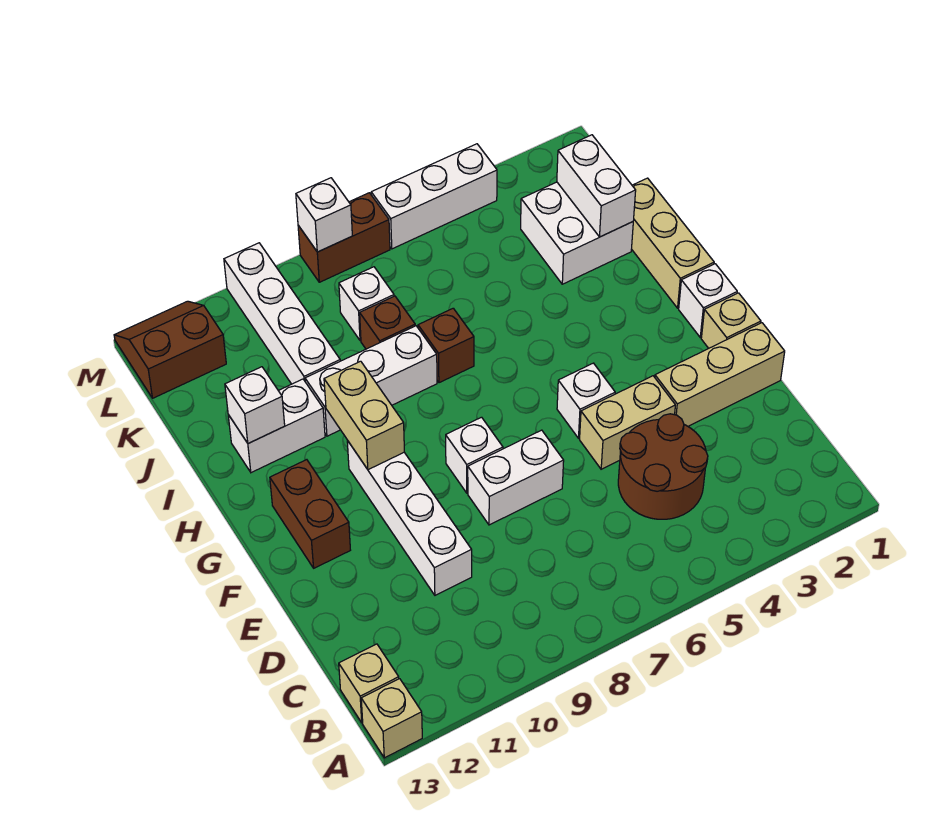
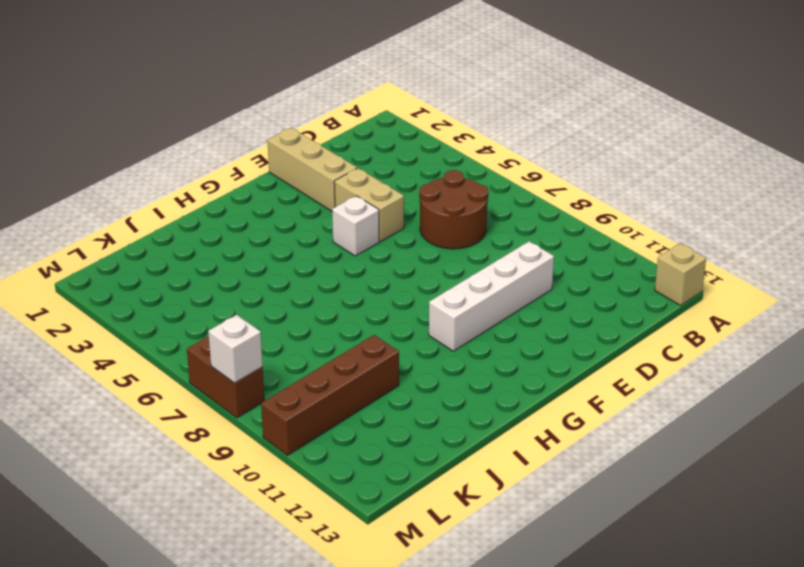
brown 2x2 round brick [419,170,488,249] -> brown 2x2 round brick moved to [618,414,708,519]
brown 1x4 brick [261,335,399,455] -> white 1x4 brick [224,243,340,384]
none -> tan 1x1 brick [339,644,399,723]
none -> white 1x2 brick [468,430,564,525]
none -> tan 1x1 brick [701,293,761,348]

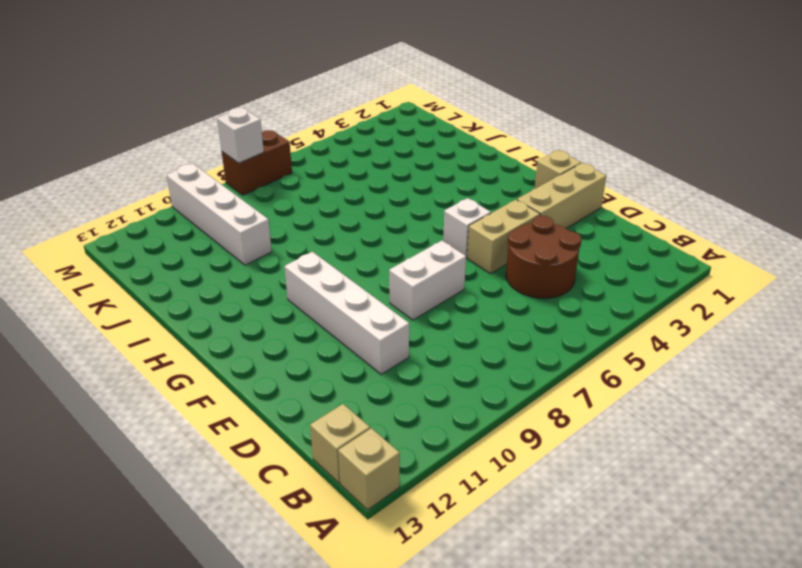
none -> white 1x1 brick [446,417,503,493]
none -> brown 1x2 brick [270,460,350,568]
none -> white 1x1 brick [679,264,737,337]

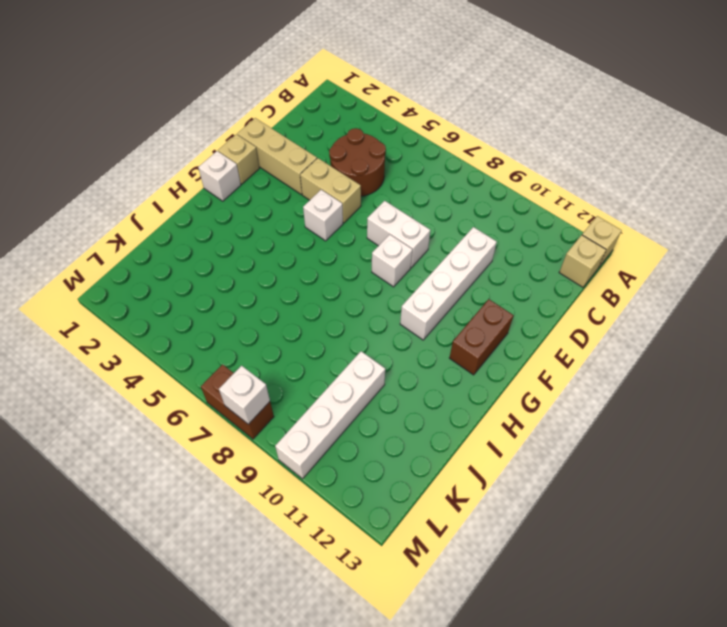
none -> tan 1x3 brick [632,178,714,308]
none -> brown 1x1 brick [418,308,474,383]
none -> white 1x3 brick [305,326,437,436]

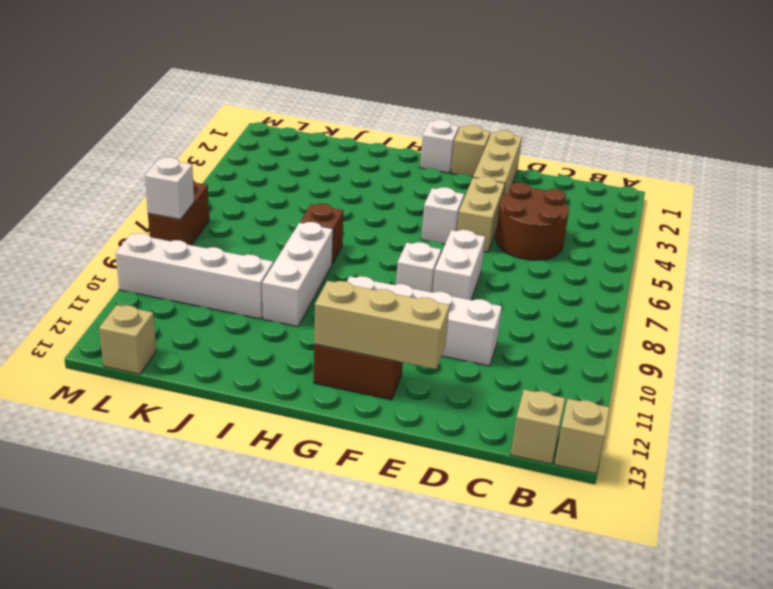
tan 1x3 brick [314,281,450,369] -> tan 1x3 brick moved to [632,178,714,308]
tan 1x1 brick [99,305,156,374] -> brown 2x2 slope [114,301,226,398]
none -> white 1x2 brick [228,379,325,473]
none -> white 2x2 brick [521,182,633,284]
none -> brown 1x1 brick [360,296,415,349]

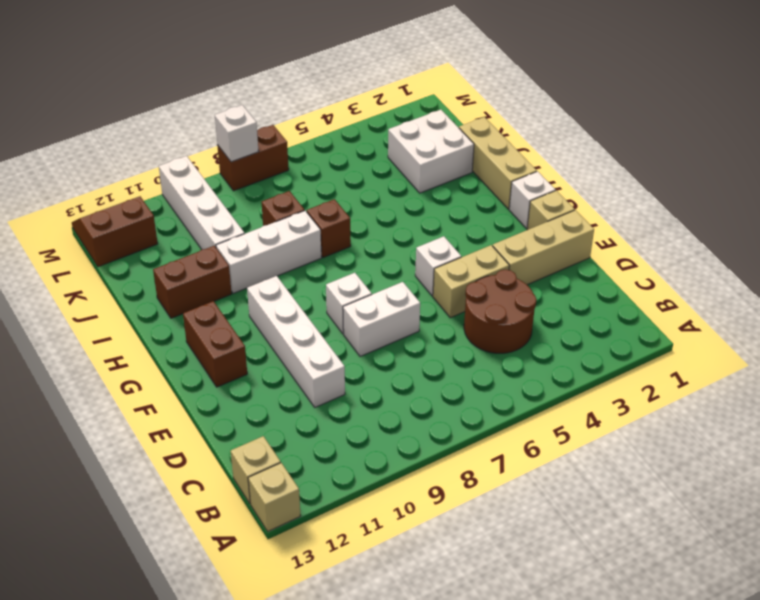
brown 1x2 brick [153,246,232,318] -> white 1x2 brick [228,379,325,473]
none -> white 1x1 brick [339,267,394,341]
none -> white 1x3 brick [371,144,497,249]
none -> tan 1x2 brick [324,361,404,470]

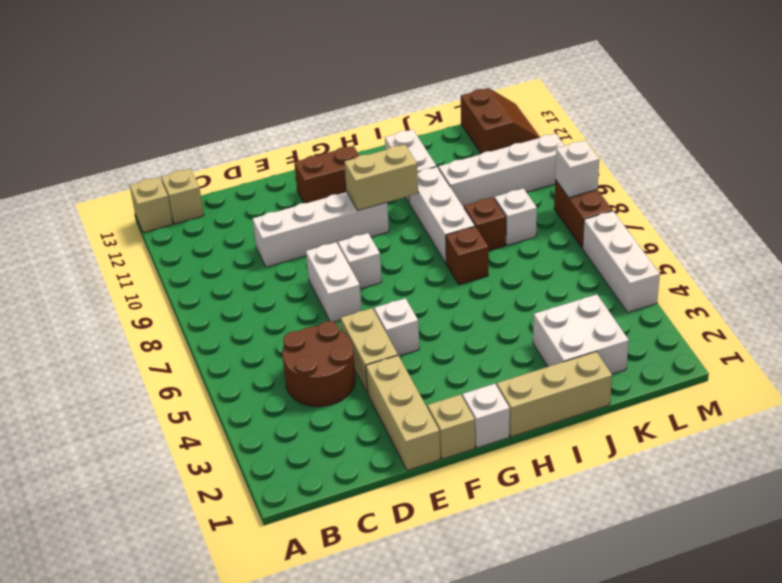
none -> white 1x1 brick [225,367,285,443]
none -> white 1x2 brick [557,135,636,237]

